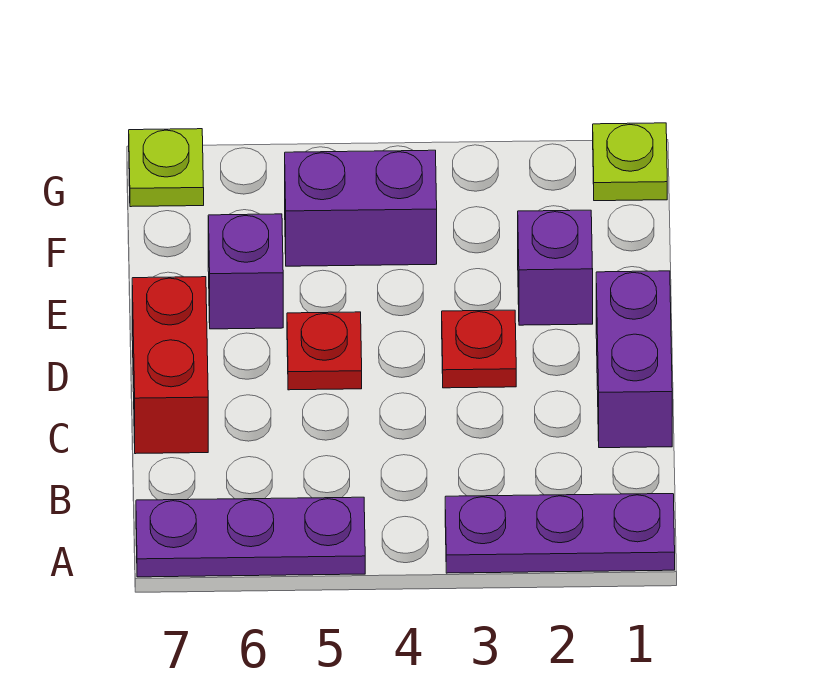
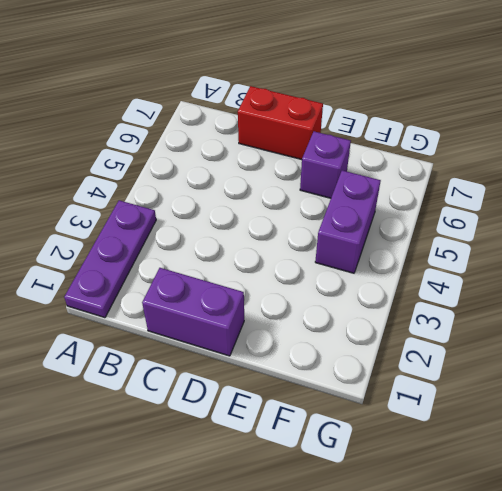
none -> purple 1x3 plate [136,497,365,577]
none -> red 1x1 plate [442,310,516,388]

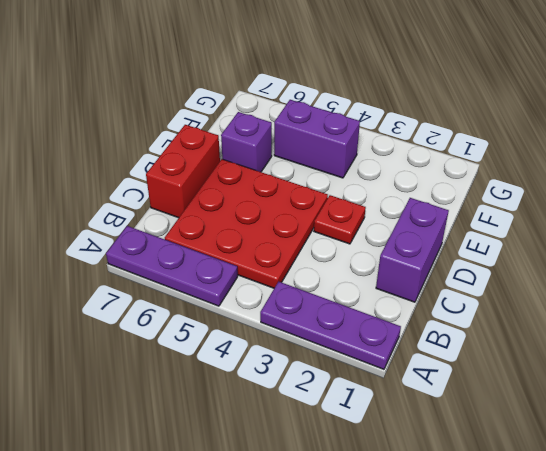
red 3x3 plate [165,159,328,288] -> red 1x1 plate [287,312,362,390]
none -> purple 1x1 brick [518,210,593,325]
none -> lime 1x1 plate [593,123,667,201]

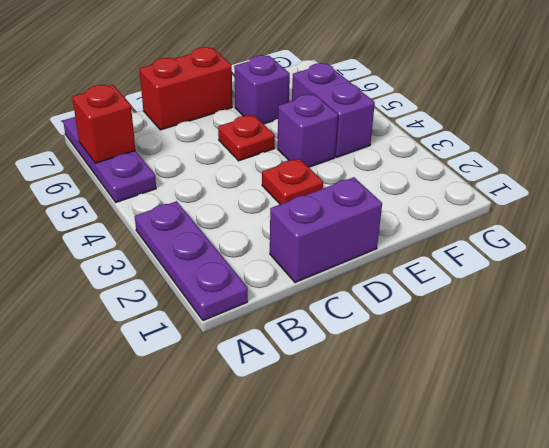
red 1x1 brick [72,85,136,163] -> none
purple 1x1 brick [277,94,338,167] -> purple 1x1 brick moved to [518,210,593,325]
none -> lime 1x1 plate [593,123,667,201]
none -> lime 1x1 plate [129,129,204,207]

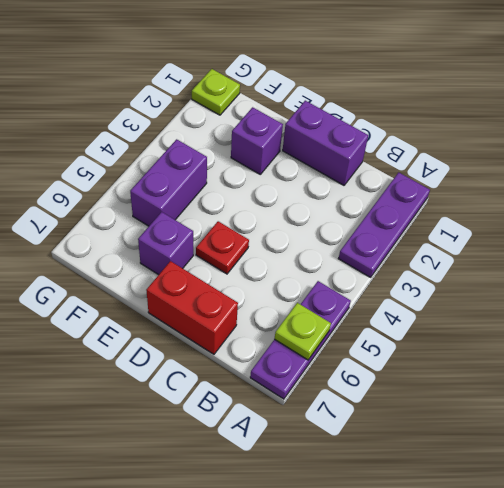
lime 1x1 plate [275,303,331,360] -> lime 1x1 plate moved to [129,129,204,207]
none -> red 1x1 plate [442,310,516,388]

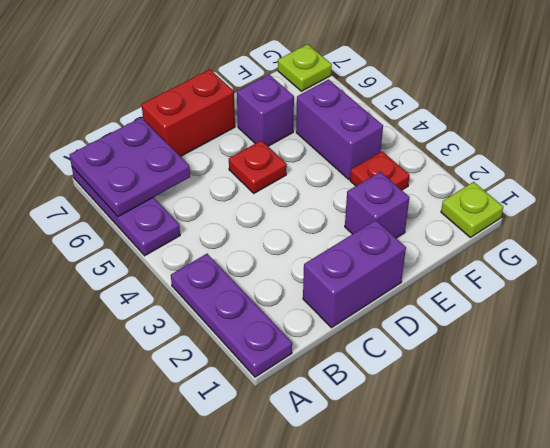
purple 2x2 plate [69,118,190,216] -> none
red 1x1 plate [350,151,410,190] -> red 1x1 plate moved to [442,310,516,388]

